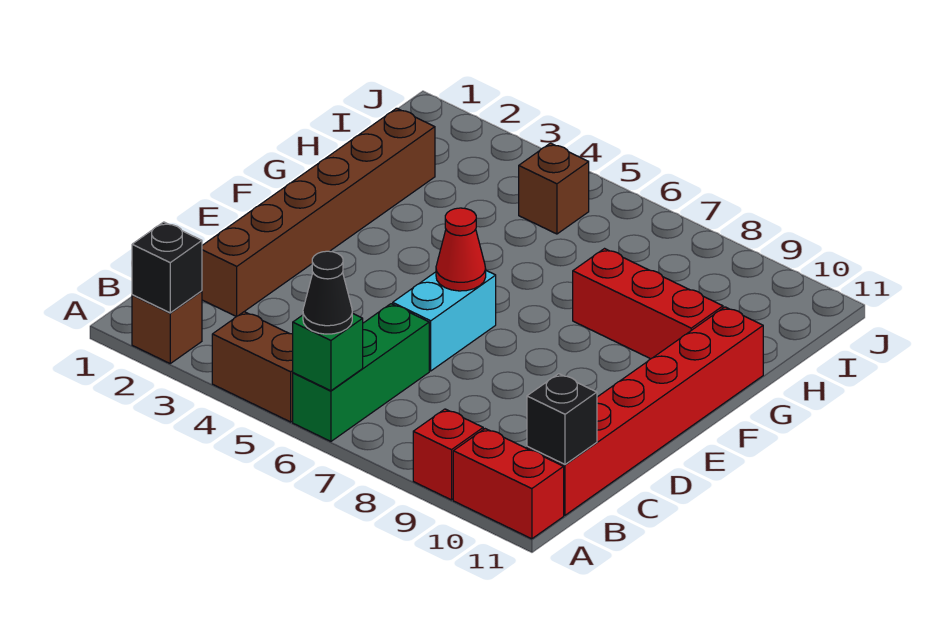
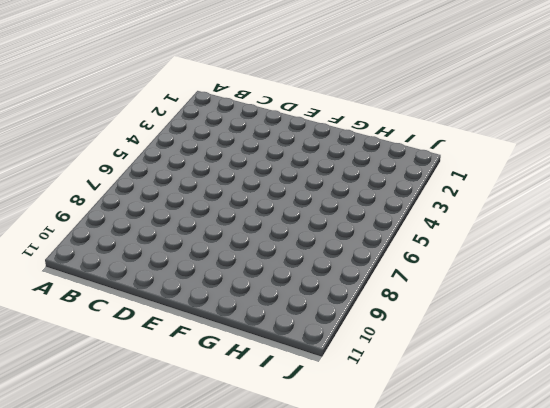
none -> brown 1x1 brick [132,291,202,363]
none -> brown 1x2 brick [212,312,293,422]
none -> green 1x3 brick [293,304,429,441]

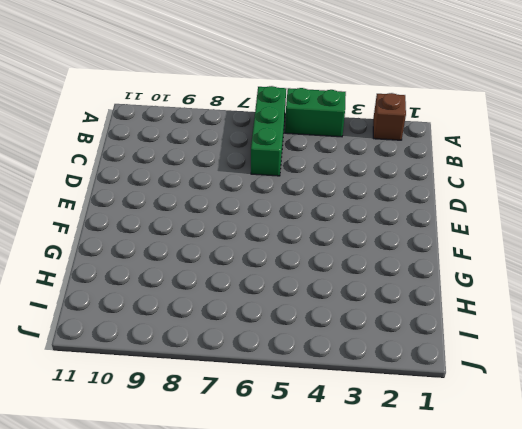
green 1x2 brick [285,88,346,137] -> brown 1x2 brick [212,312,293,422]
none -> red 1x1 brick [413,409,483,500]
none -> red 1x2 brick [453,429,564,539]
none -> red 1x6 brick [527,307,763,515]

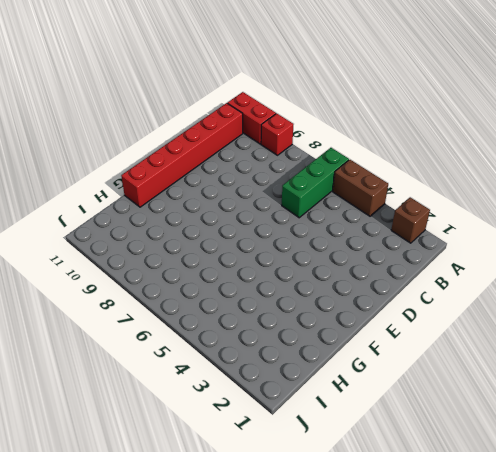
none -> brown 1x6 brick [202,108,435,317]
none -> cyan 1x2 brick [393,271,496,371]
none -> red 1x3 brick [573,249,723,359]

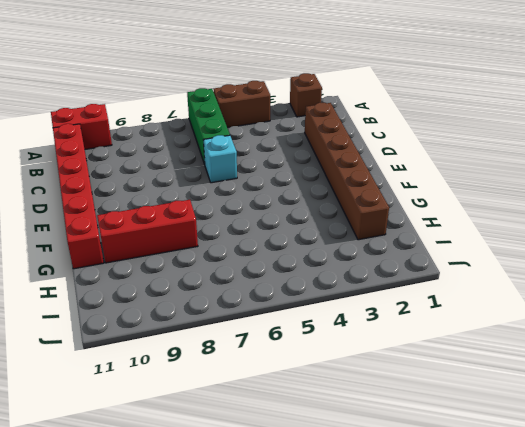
cyan 1x1 brick [203,135,237,183] -> cyan 1x2 brick [393,271,496,371]
none -> red 1x1 brick [413,409,483,500]
none -> brown 1x1 brick [519,143,589,234]
none -> black 1x1 brick [132,222,202,313]

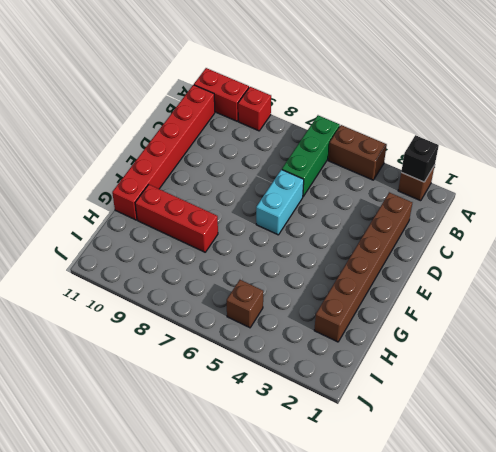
none -> green 1x1 brick [293,313,363,391]
none -> black 1x1 brick [527,374,597,464]
none -> red 1x1 cone [436,208,486,291]

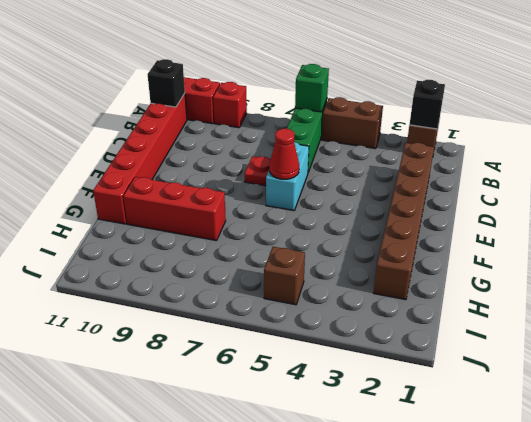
red 1x1 plate [245,156,271,186] -> none
none -> black 1x1 cone [303,251,352,334]

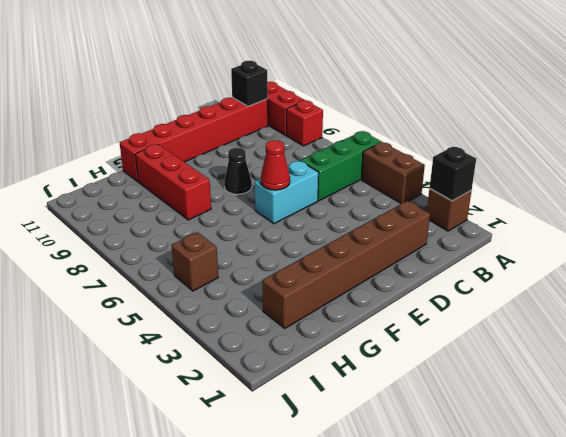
black 1x1 cone [224,148,252,194] -> black 1x1 cone moved to [303,251,352,334]
none -> green 1x1 brick [293,313,363,391]

